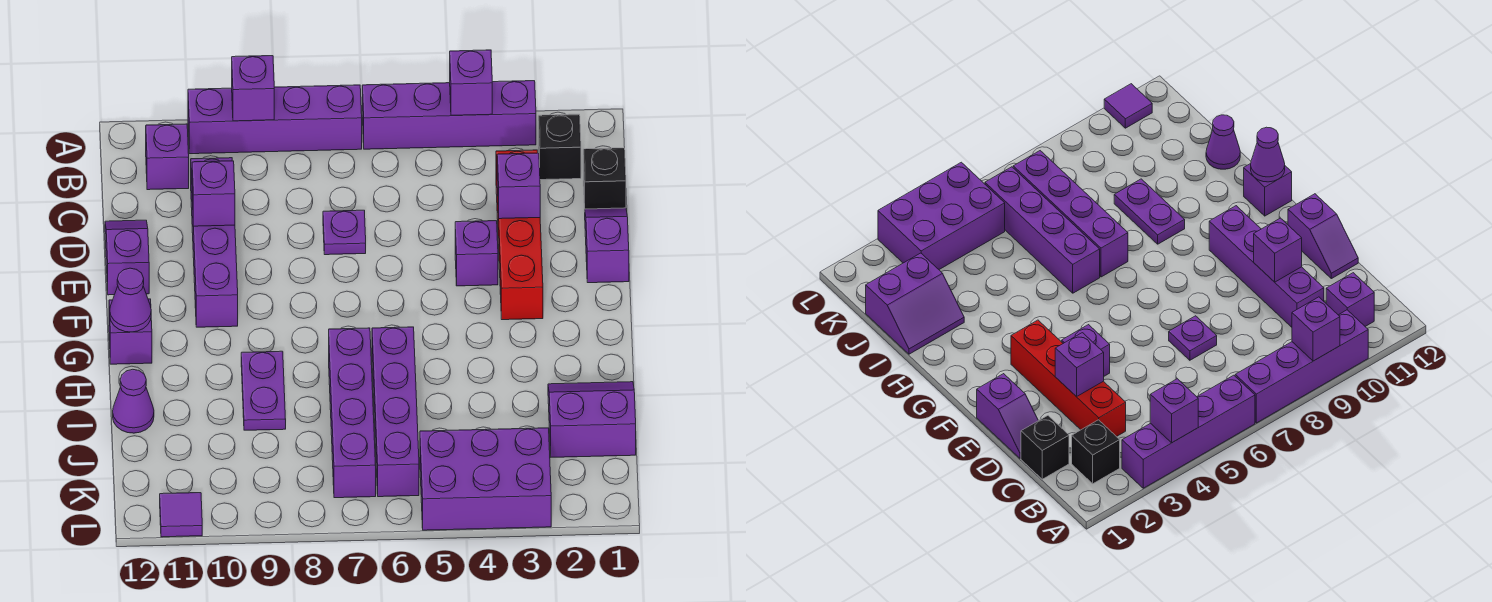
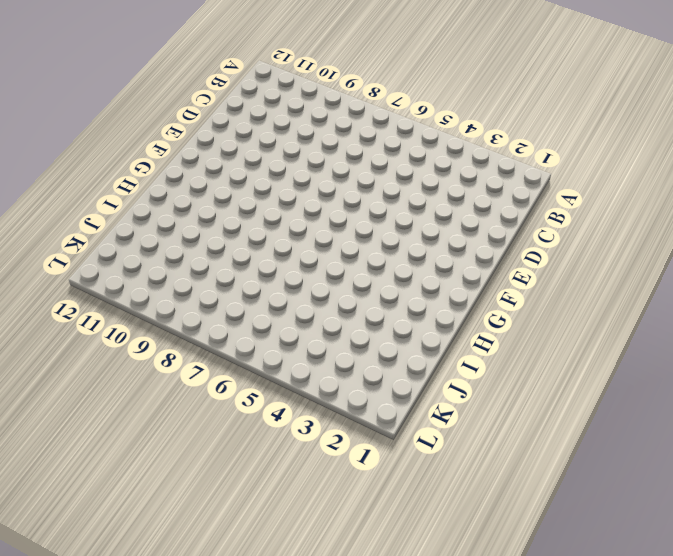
none -> purple 1x4 brick [362,81,536,149]
none -> purple 1x4 brick [188,85,362,154]
none -> black 1x1 brick [538,114,581,180]

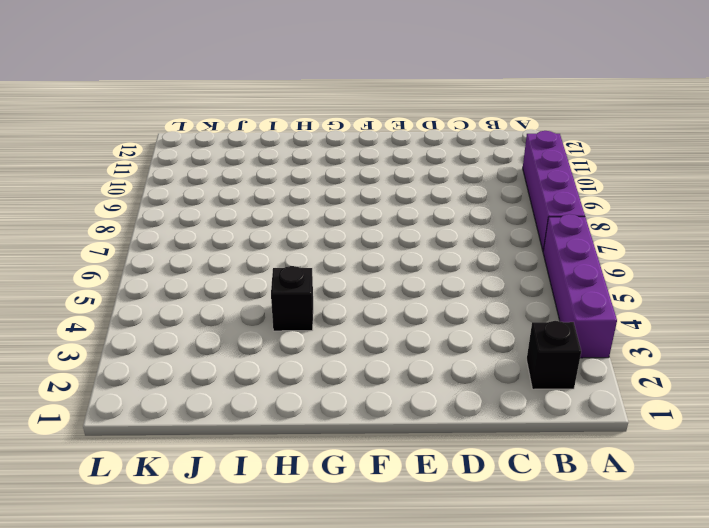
black 1x1 brick [271,266,313,331] -> black 1x1 brick moved to [583,148,626,212]
none -> purple 1x1 brick [146,124,189,190]
none -> red 1x4 brick [496,150,543,320]
none -> purple 1x4 brick [191,158,238,327]

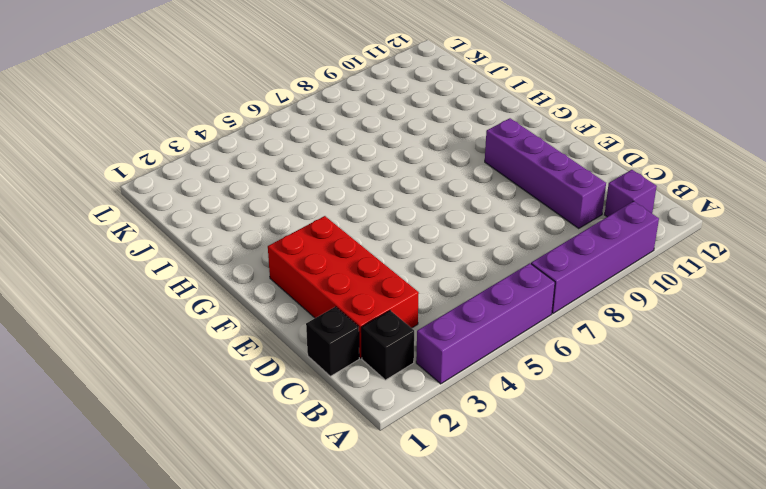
red 2x4 brick [268,216,419,358] -> red 1x4 brick [496,150,543,320]
none -> purple 1x2 slope [585,208,629,283]
none -> purple 1x1 plate [323,210,366,255]
none -> purple 1x2 slope [105,220,149,295]

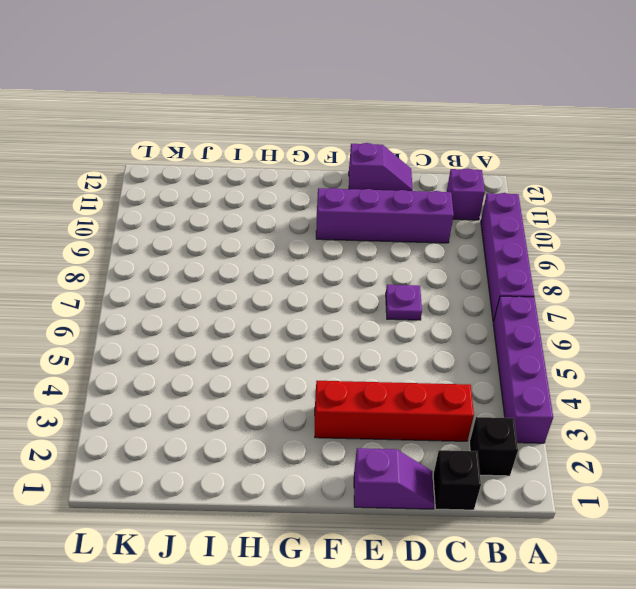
none -> purple 1x1 brick [455,221,498,286]
none -> purple 1x1 brick [109,299,152,364]
none -> purple 1x4 brick [372,327,419,497]

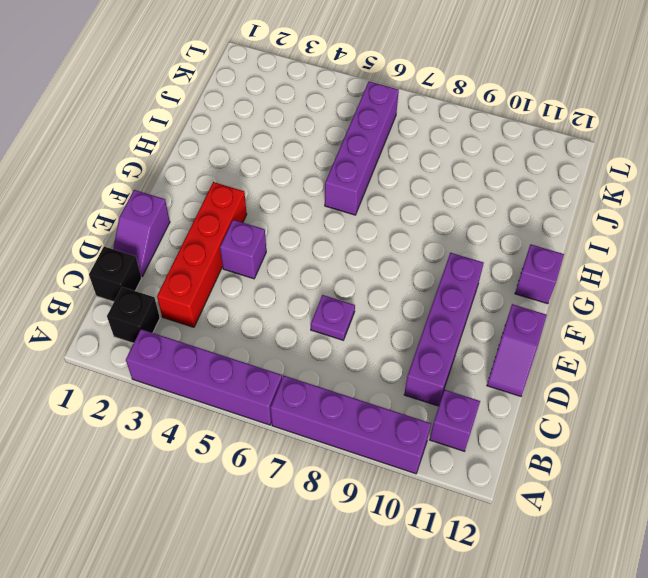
none -> purple 1x4 brick [329,328,376,498]
none -> purple 1x2 plate [241,351,286,430]
none -> purple 2x2 slope [548,382,636,457]

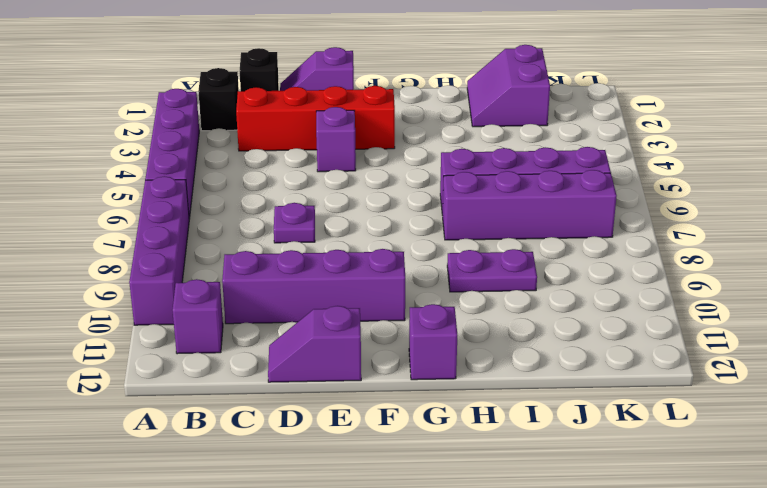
none -> purple 1x1 cone [113,369,154,433]
none -> purple 2x3 brick [420,428,551,530]
none -> purple 1x1 tile [160,493,202,537]

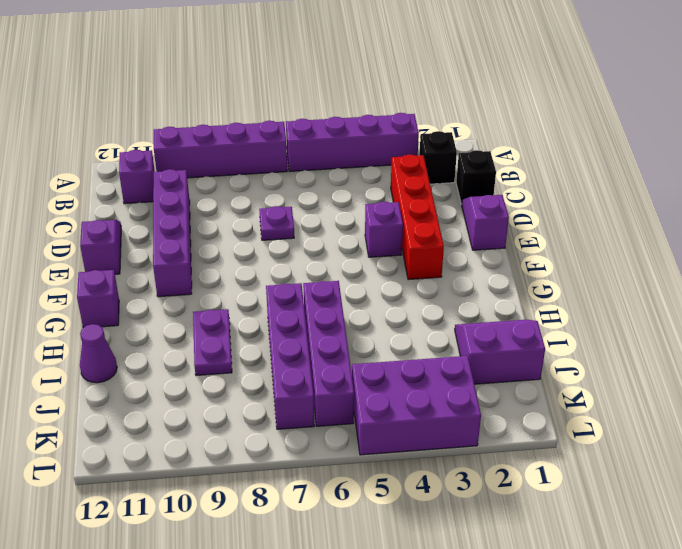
none -> purple 1x1 tile [160,493,202,537]
none -> purple 1x1 brick [450,50,492,115]
none -> purple 1x1 brick [232,56,274,121]

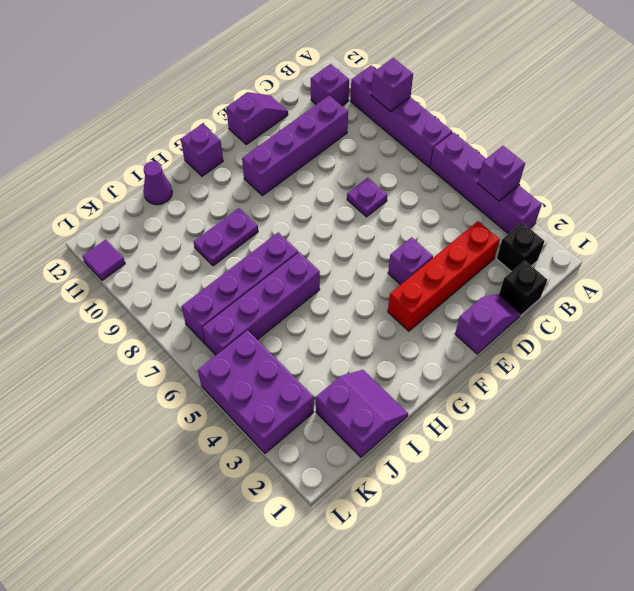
none -> purple 1x1 brick [497,153,540,219]
none -> purple 1x1 brick [192,161,235,226]
none -> purple 1x1 cone [110,268,151,332]

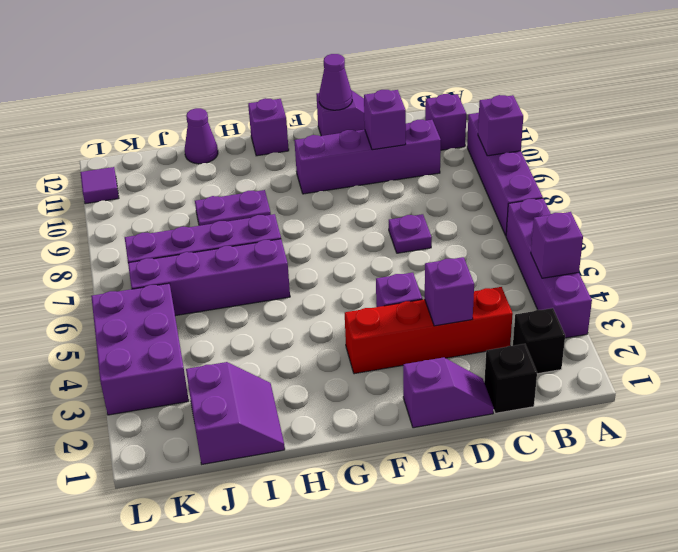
purple 1x1 cone [319,54,352,110] -> purple 1x1 cone moved to [110,268,151,332]

